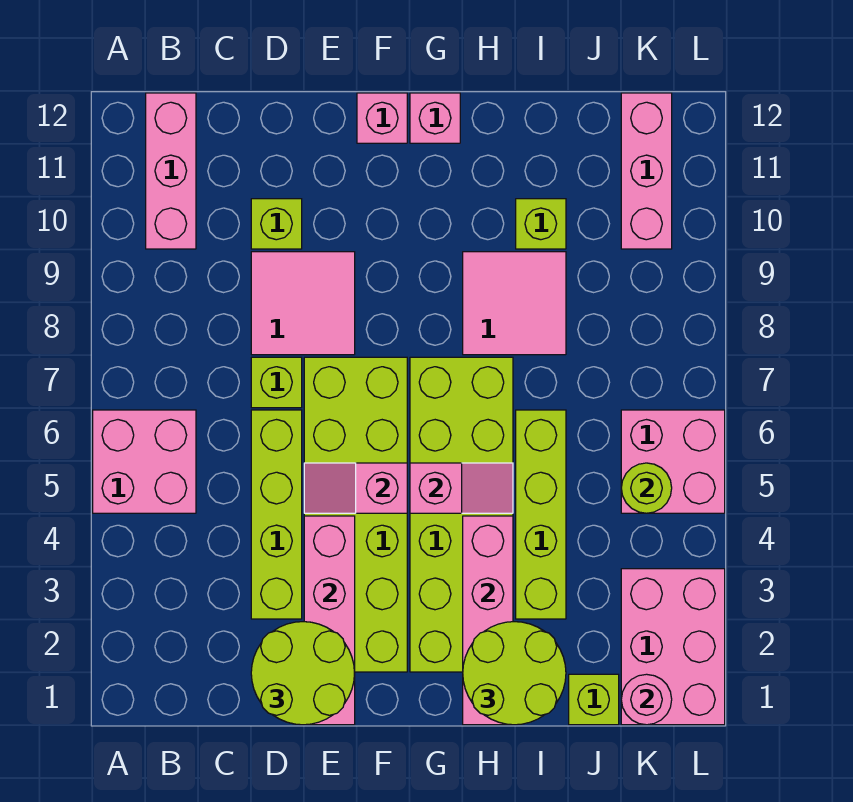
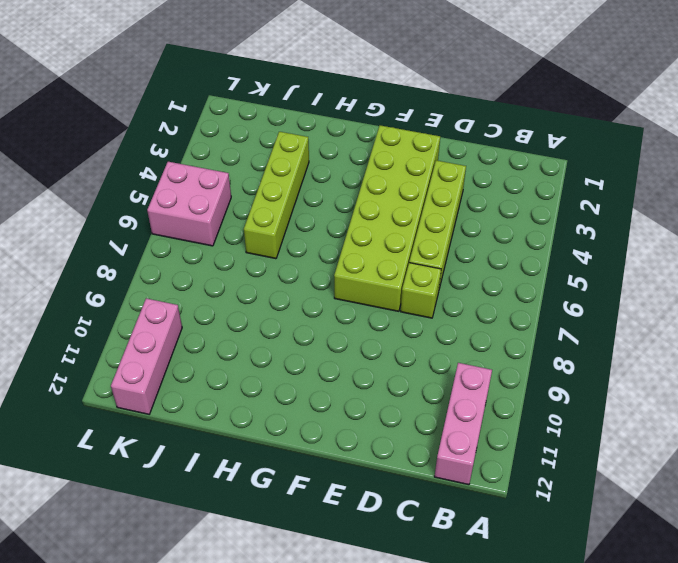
none -> pink 2x2 brick [93,410,196,513]
none -> pink 2x2 tile [251,252,355,355]
none -> lime 1x1 brick [251,199,302,249]

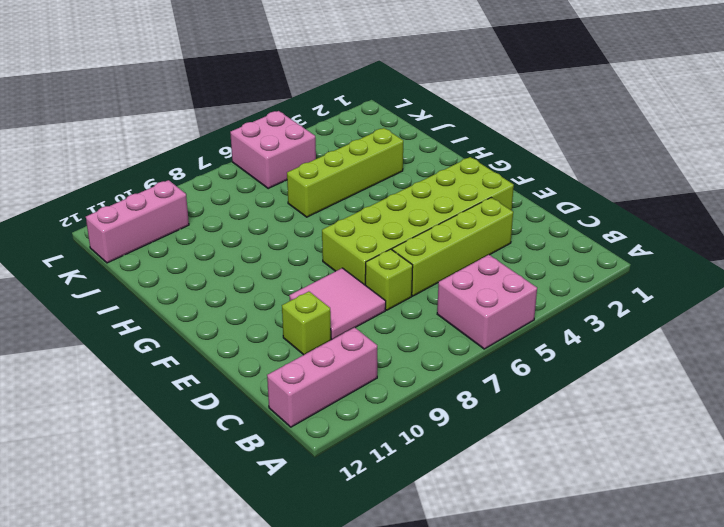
none -> pink 1x1 brick [357,93,407,143]
none -> lime 2x6 brick [410,357,513,672]
none -> pink 1x1 brick [410,93,460,143]

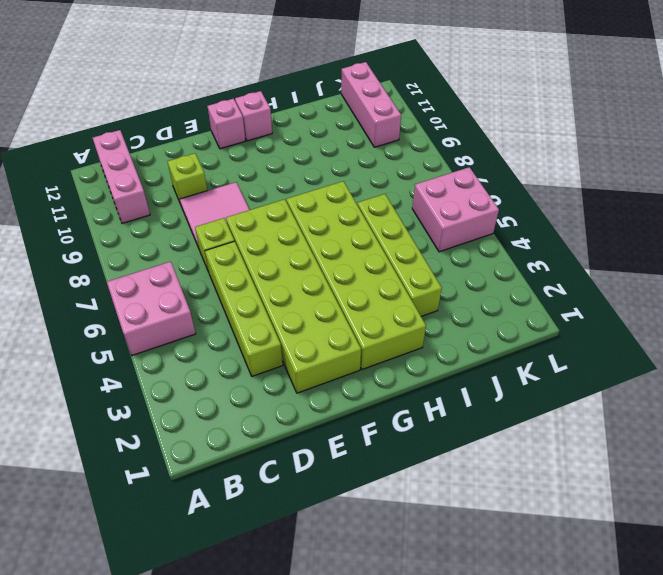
none -> pink 2x2 tile [463,252,566,355]
none -> lime 1x1 brick [516,199,566,249]
none -> lime 1x1 brick [569,674,619,725]

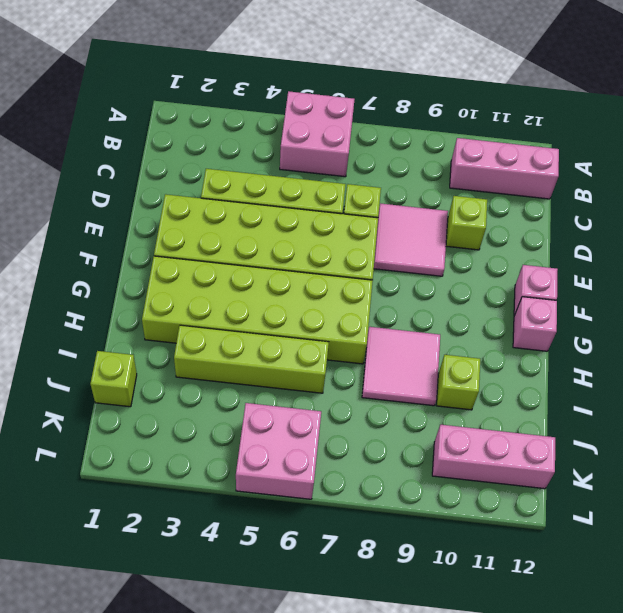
none -> pink 2x3 brick [621,569,725,725]
none -> pink 1x4 brick [304,516,355,725]
none -> pink 1x2 slope [304,463,407,513]

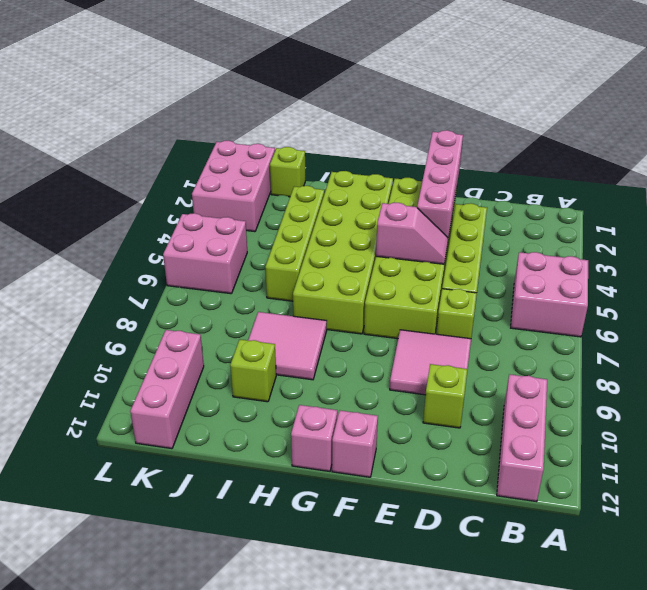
none -> pink 1x2 slope [410,463,513,513]
none -> pink 1x4 brick [463,516,513,725]
none -> pink 1x1 round brick [621,674,672,725]

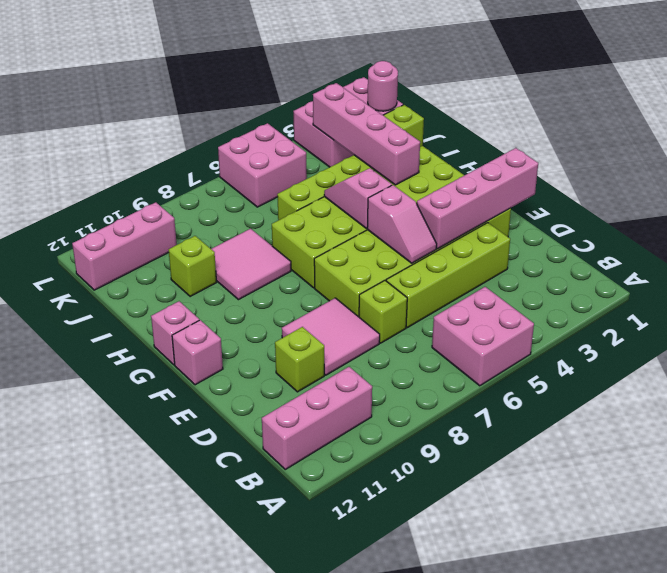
pink 1x4 brick [313,83,420,185] -> pink 1x4 brick turned to [463,516,513,725]
none -> lime 1x1 round brick [621,463,672,513]
none -> lime 2x2 round brick [251,622,355,725]
none -> lime 2x2 round brick [463,622,566,725]

